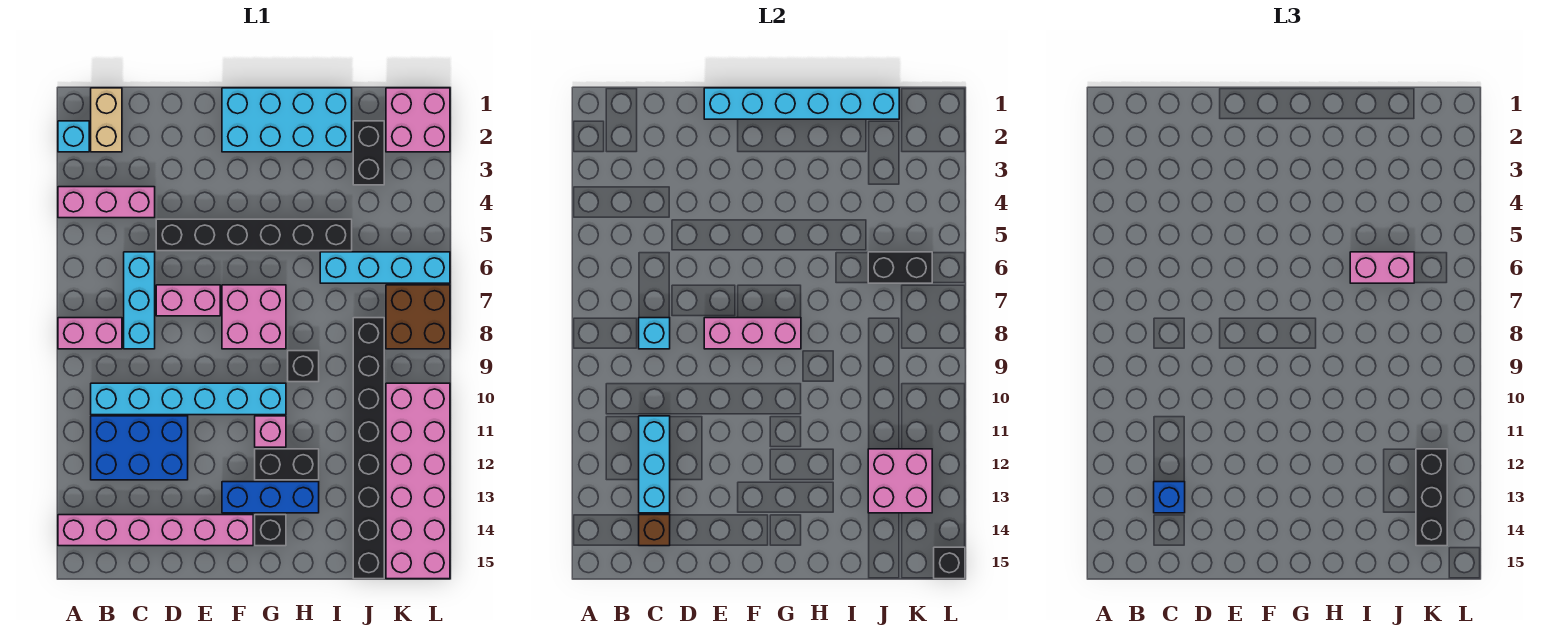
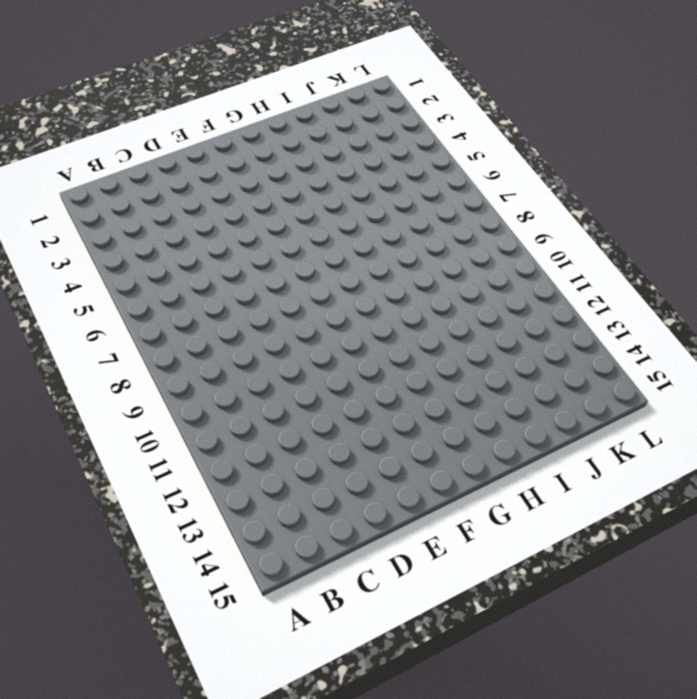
none -> cyan 1x1 brick [58,121,89,152]
none -> pink 1x3 brick [58,187,155,218]
none -> pink 1x2 brick [58,318,122,349]
none -> pink 1x6 brick [58,515,253,546]

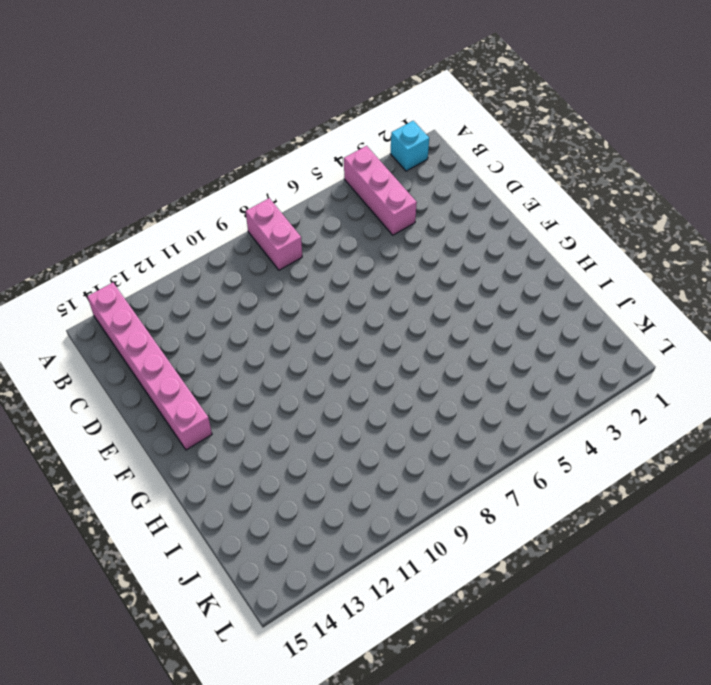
none -> tan 1x2 brick [91,88,122,152]
none -> cyan 1x6 brick [91,383,286,415]
none -> blue 2x3 brick [91,416,188,480]
none -> cyan 1x3 brick [124,252,155,349]

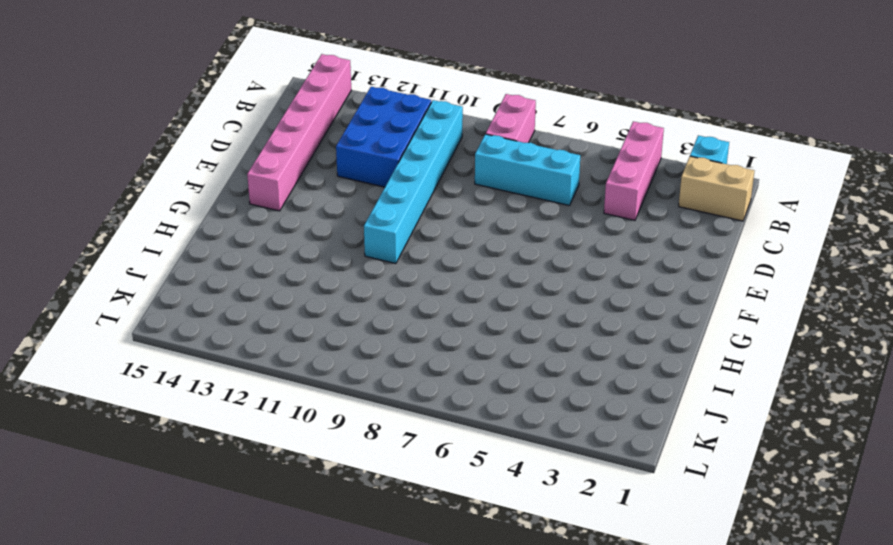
none -> black 1x6 brick [156,219,352,251]
none -> pink 1x2 brick [156,285,220,316]
none -> cyan 2x4 brick [222,88,352,152]
none -> pink 2x2 brick [222,285,286,349]

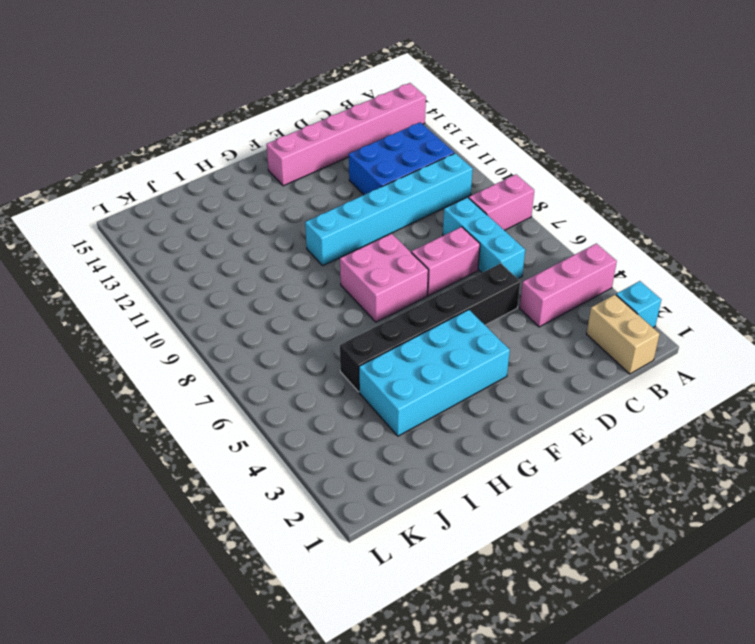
cyan 2x4 brick [359,310,510,436] -> cyan 2x4 brick moved to [222,88,352,152]
none -> blue 1x3 brick [222,482,319,513]
none -> pink 1x1 brick [255,416,286,447]
none -> black 1x2 brick [255,449,319,480]
none -> black 1x1 brick [255,515,286,546]

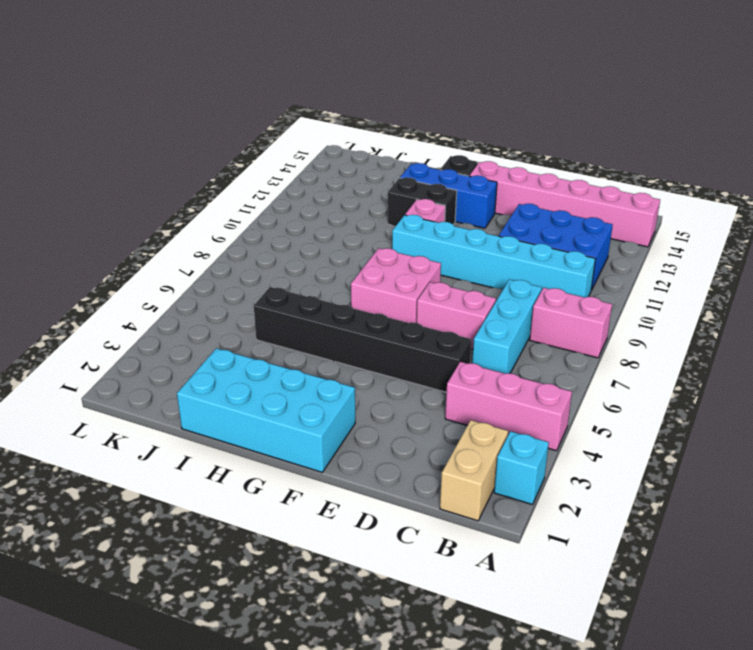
none -> black 1x1 brick [288,351,319,382]
none -> cyan 1x4 brick [320,252,450,283]
none -> black 1x2 brick [353,121,384,185]
none -> black 1x8 brick [353,318,384,579]

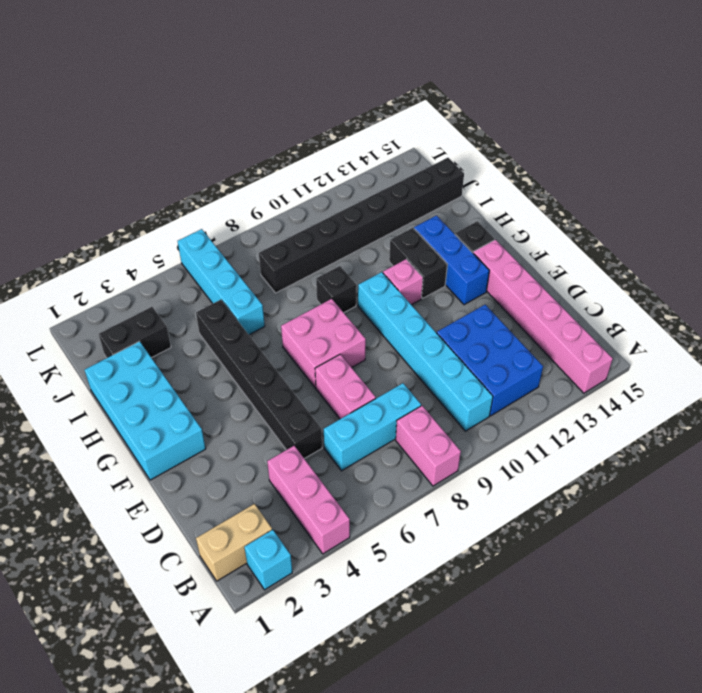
none -> pink 2x2 brick [386,88,450,152]
none -> brown 2x2 brick [386,285,450,349]
none -> pink 2x6 brick [386,383,450,579]
none -> cyan 1x1 brick [639,318,670,349]

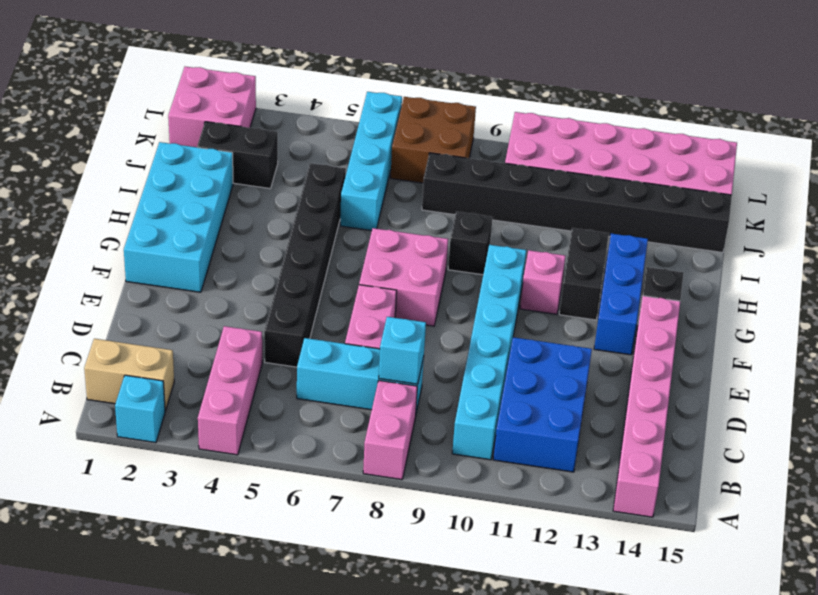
none -> cyan 1x3 brick [639,416,670,513]
none -> brown 1x1 brick [639,515,670,546]
none -> cyan 1x6 brick [704,88,899,119]
none -> pink 1x3 brick [704,318,801,349]

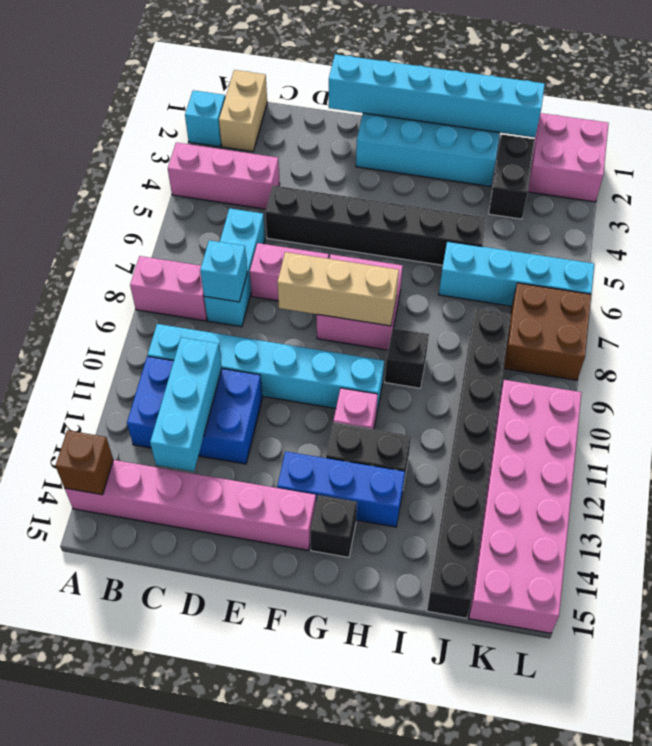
brown 1x1 brick [55,430,113,495] -> brown 1x1 brick moved to [639,515,670,546]
tan 1x3 brick [277,252,399,326] -> pink 1x3 brick [704,318,801,349]
none -> black 1x2 brick [868,252,932,283]
none -> pink 2x2 brick [868,449,932,513]
none -> black 1x1 brick [934,547,965,579]
none -> blue 1x1 brick [1154,482,1185,513]

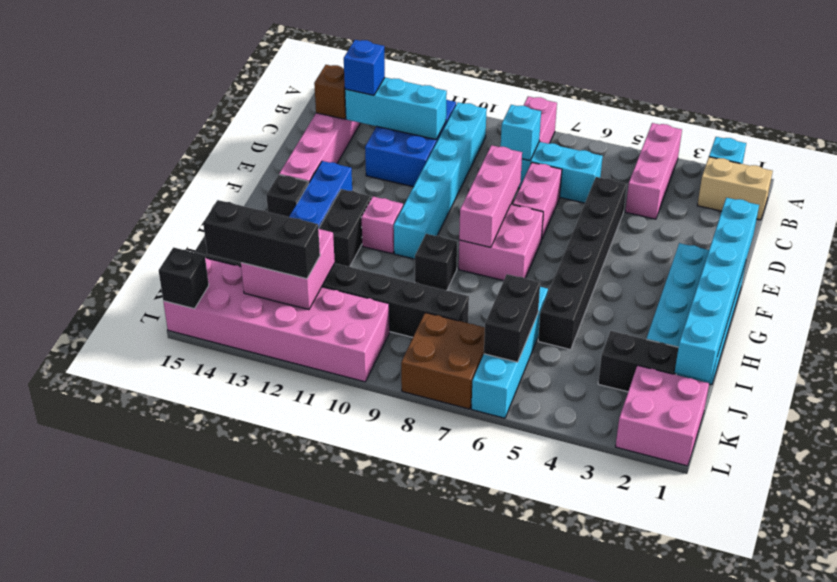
none -> pink 1x2 brick [1350,252,1414,283]

